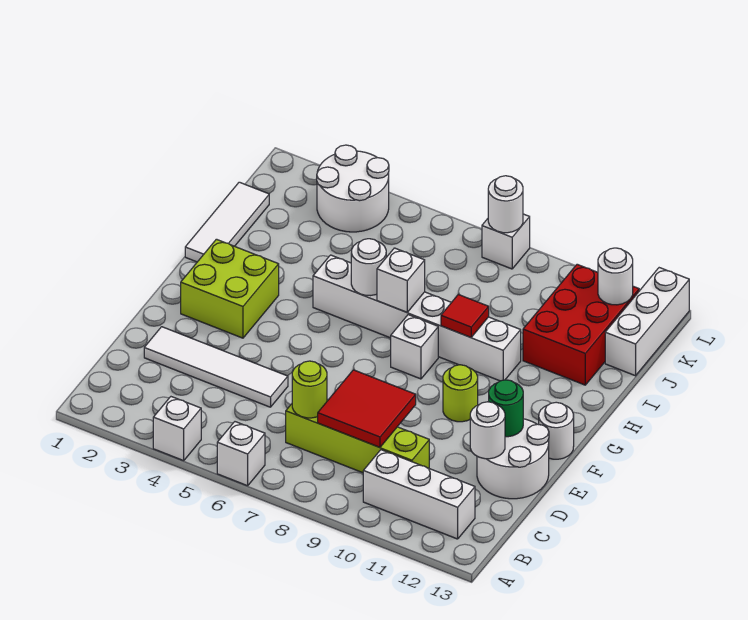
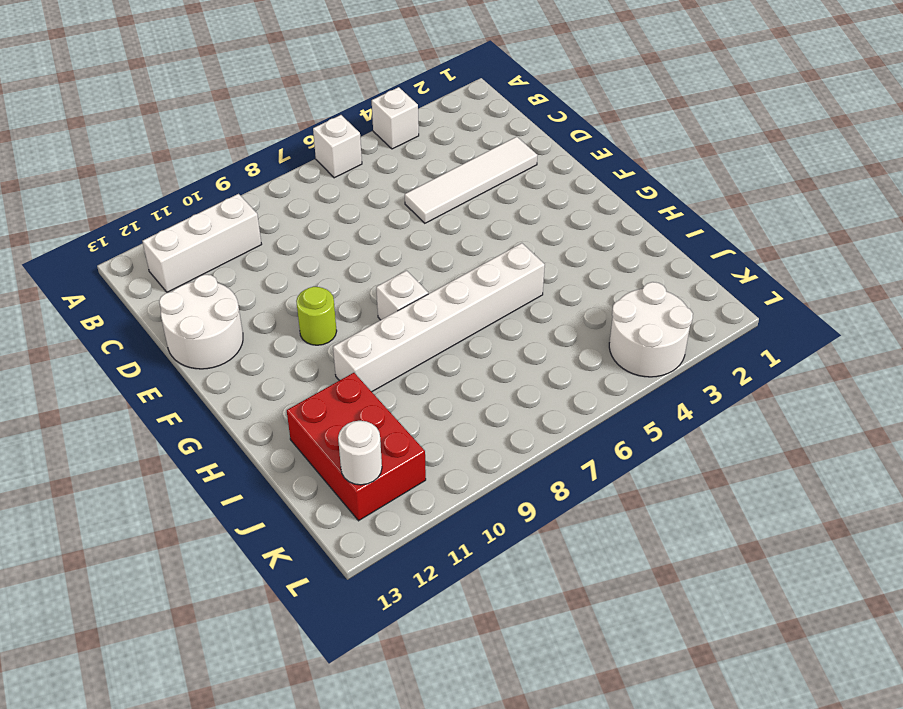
none -> lime 1x4 brick [286,399,429,473]
none -> lime 2x2 brick [181,239,279,338]
none -> white 1x1 round brick [539,402,574,459]

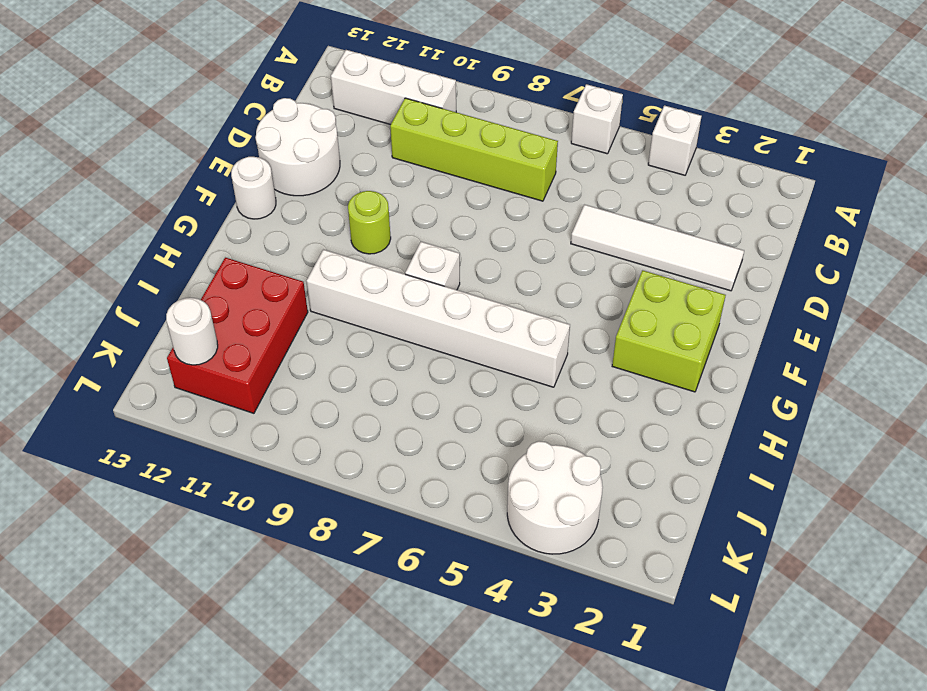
none -> white 1x3 tile [185,182,269,262]
none -> white 1x3 brick [605,268,689,376]
none -> white 1x1 brick [482,214,530,269]

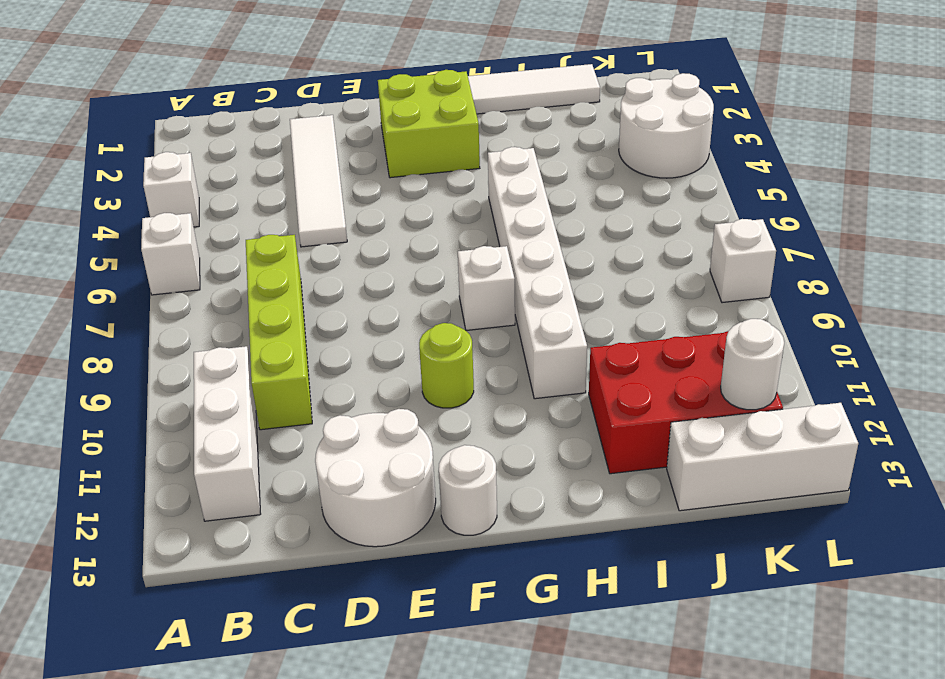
none -> lime 1x1 round brick [292,361,327,418]
none -> red 2x2 tile [318,370,416,447]
none -> white 1x1 round brick [470,402,505,459]

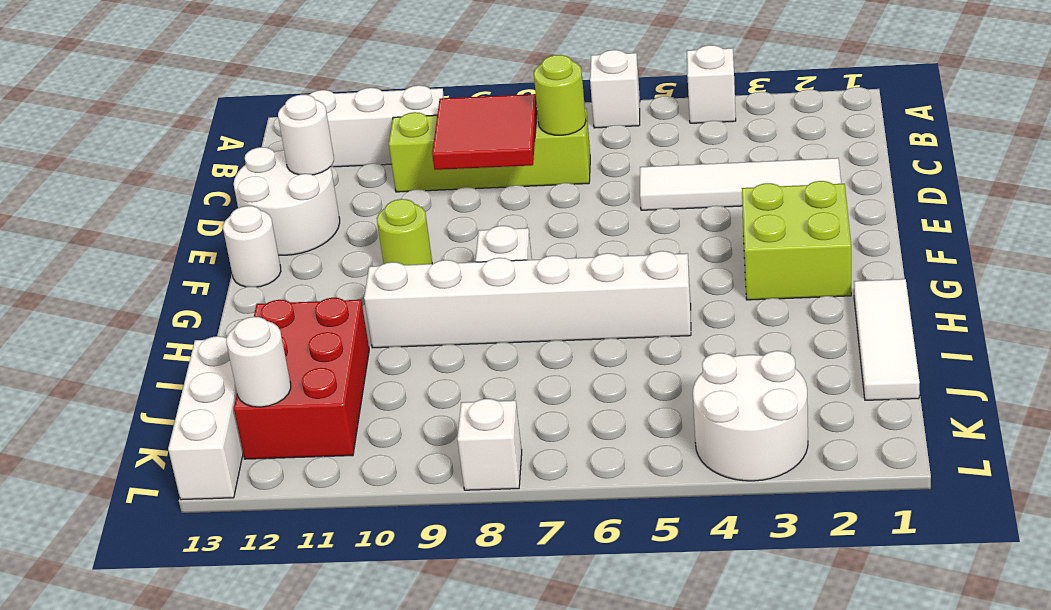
none -> green 1x1 round brick [489,380,523,437]
none -> white 1x1 round brick [351,239,386,296]
none -> white 1x1 brick [377,248,425,312]

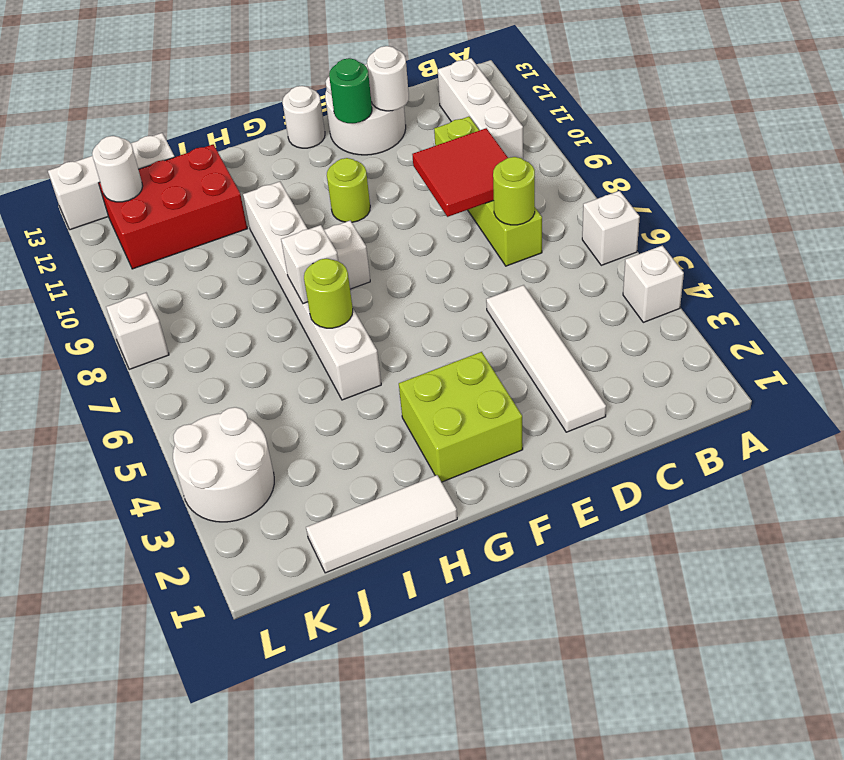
lime 1x1 round brick [304,258,353,328] -> white 1x1 round brick [351,239,386,296]
none -> red 1x1 tile [441,294,489,337]
none -> white 1x1 round brick [488,176,523,233]

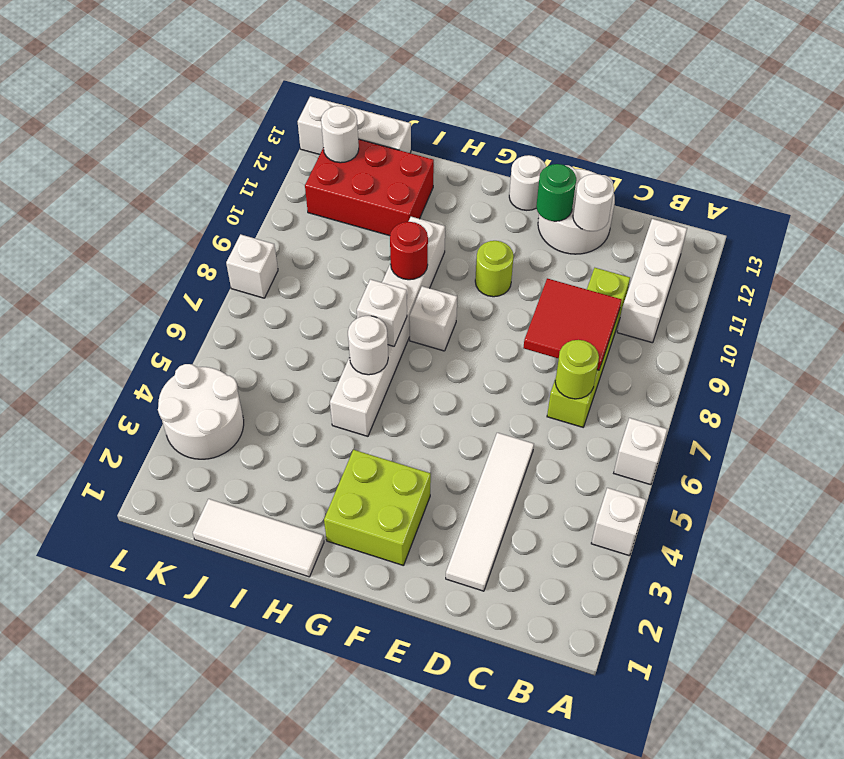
red 1x1 round brick [390,222,428,280] -> red 1x1 tile [441,294,489,337]
none -> white 1x1 round brick [488,176,523,233]

